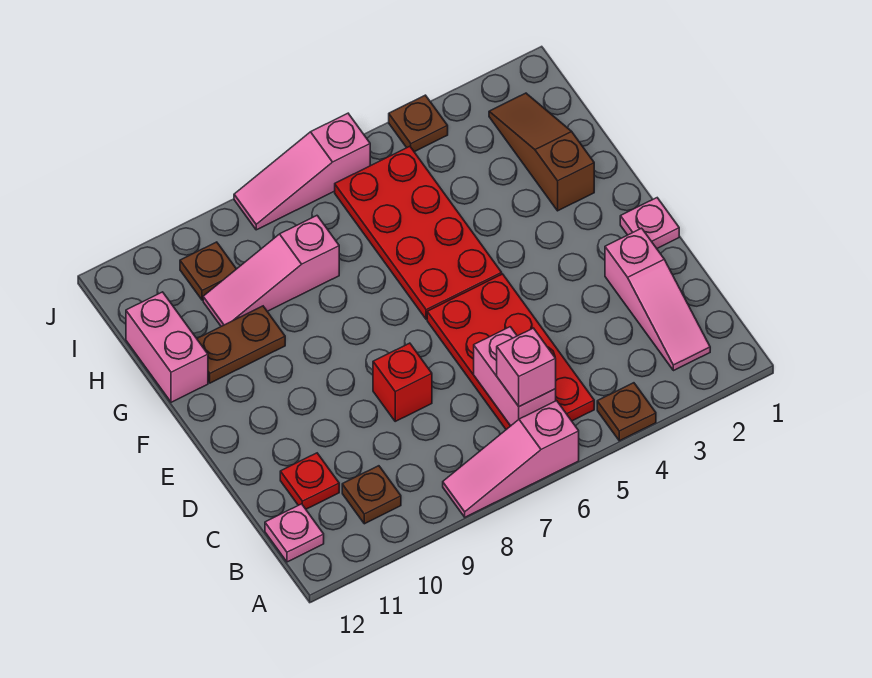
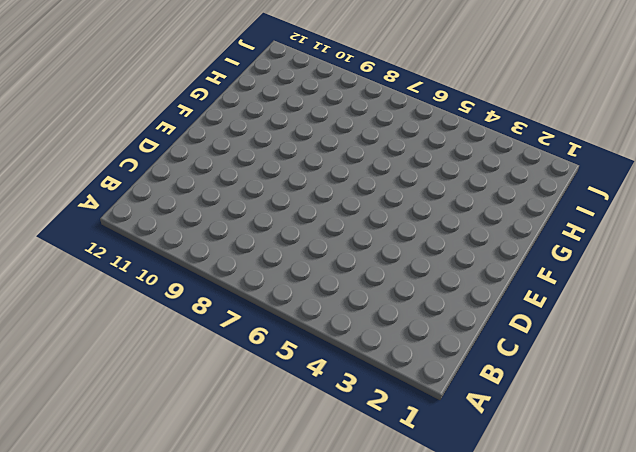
none -> brown 1x1 plate [597,383,656,441]
none -> pink 1x3 slope [443,401,579,517]
none -> pink 1x3 slope [605,228,710,371]

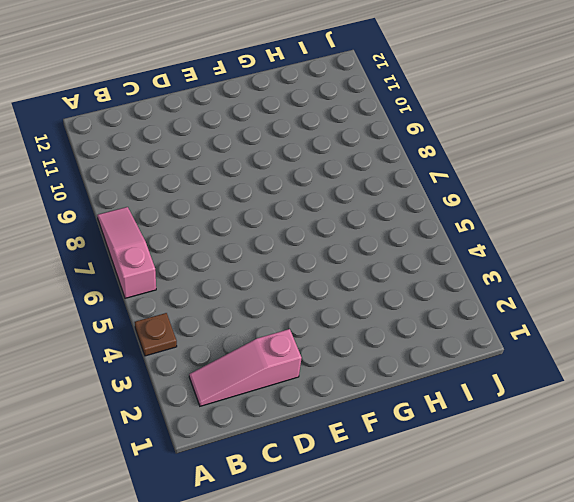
none -> red 2x4 plate [427,274,594,429]
none -> brown 1x1 plate [342,466,401,524]
none -> pink 1x1 plate [265,504,324,562]

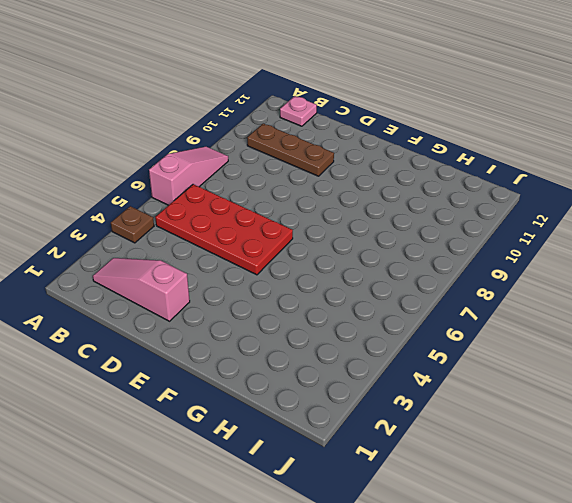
brown 1x3 plate [247,124,334,176] -> brown 1x1 plate [342,466,401,524]
none -> red 1x1 plate [280,453,339,509]
none -> red 1x1 brick [373,343,432,421]
none -> pink 1x1 plate [620,198,679,248]

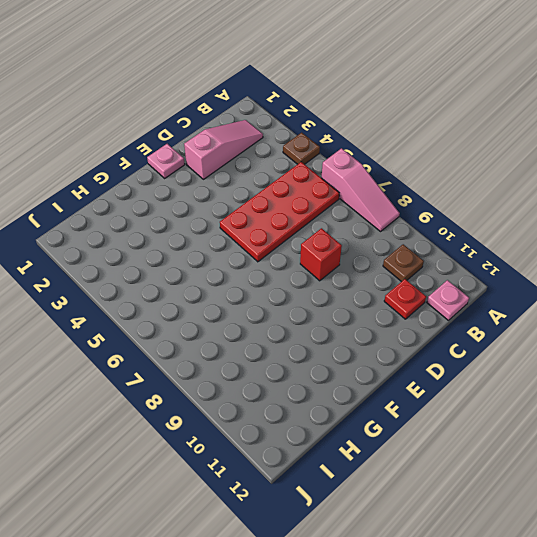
none -> red 2x4 plate [335,146,502,319]
none -> brown 1x3 slope [489,93,594,211]
none -> brown 1x2 plate [197,306,285,383]

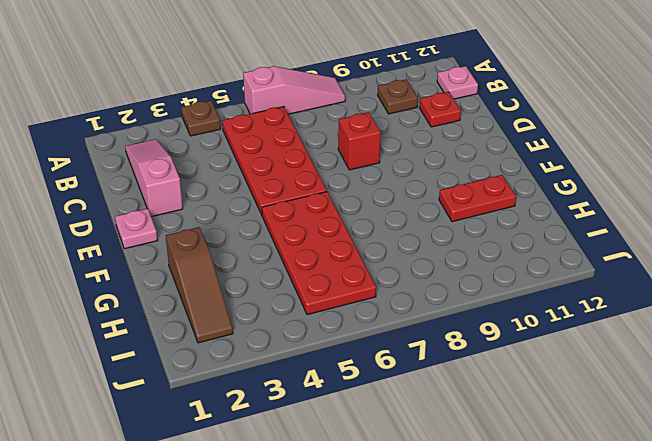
red 1x2 plate [439,175,516,222] -> brown 1x2 plate [197,306,285,383]
none -> pink 1x2 brick [126,292,208,402]
none -> pink 1x3 slope [203,216,339,326]
none -> brown 1x1 plate [180,242,236,300]

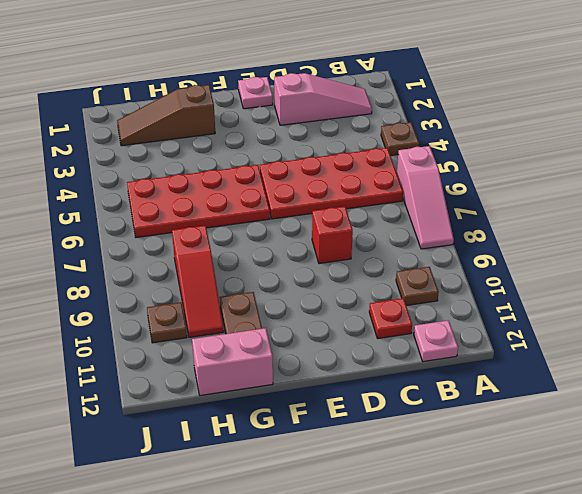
red 1x3 slope [172,226,224,337] -> pink 1x3 slope [203,216,339,326]
none -> brown 1x1 plate [389,95,448,152]
none -> pink 1x3 slope [234,113,370,230]
none -> pink 1x2 brick [474,327,556,426]

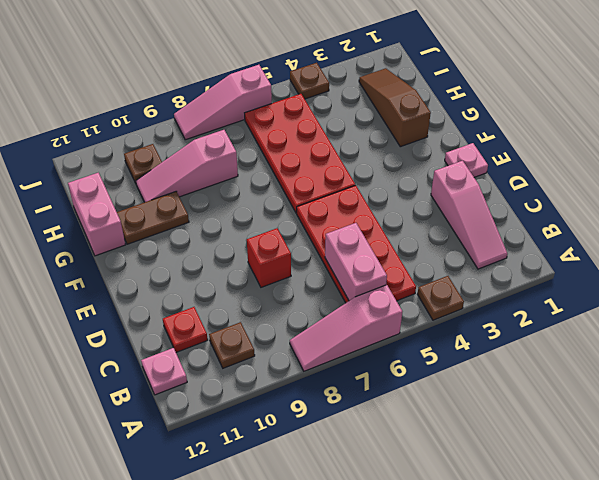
none -> pink 1x1 brick [497,328,556,407]

